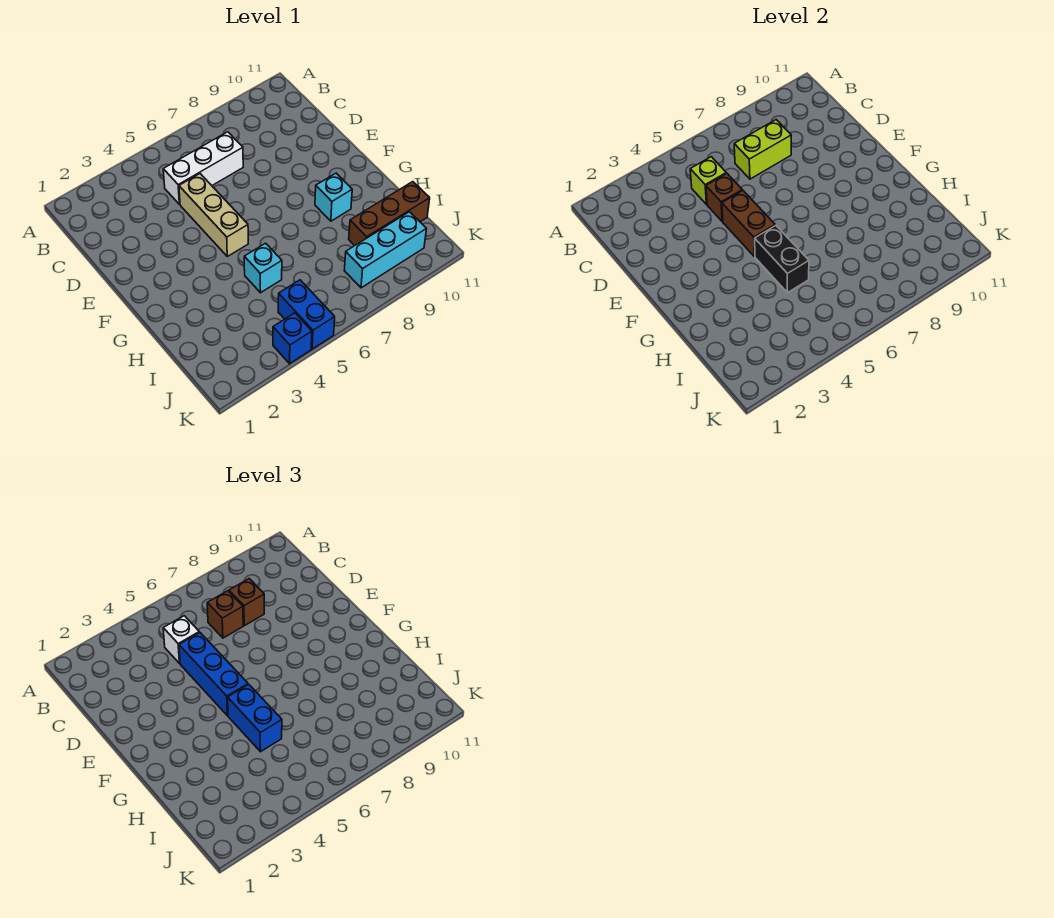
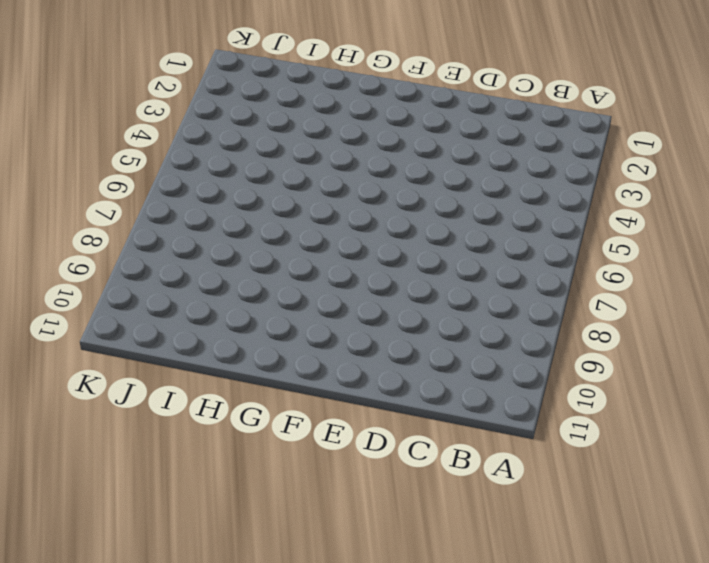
none -> white 1x3 brick [163,132,243,204]
none -> tan 1x3 brick [179,174,248,256]
none -> cyan 1x1 brick [315,173,352,221]

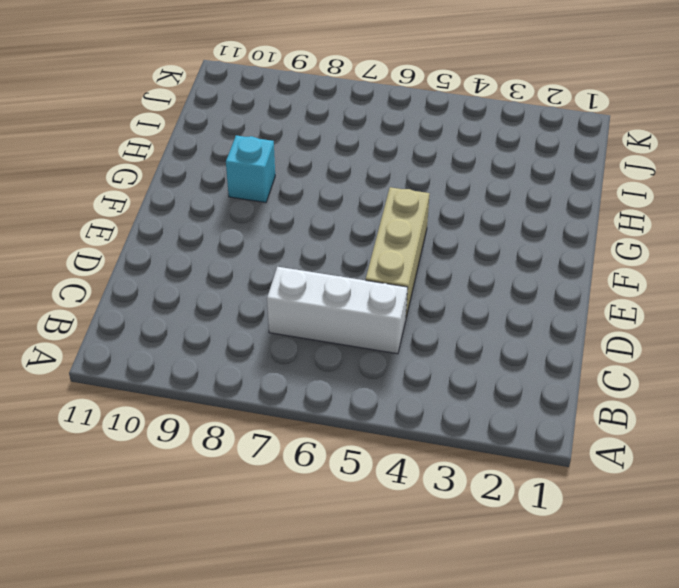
none -> cyan 1x1 brick [244,243,282,293]
none -> brown 1x3 brick [349,182,430,246]
none -> blue 1x2 brick [278,280,335,349]

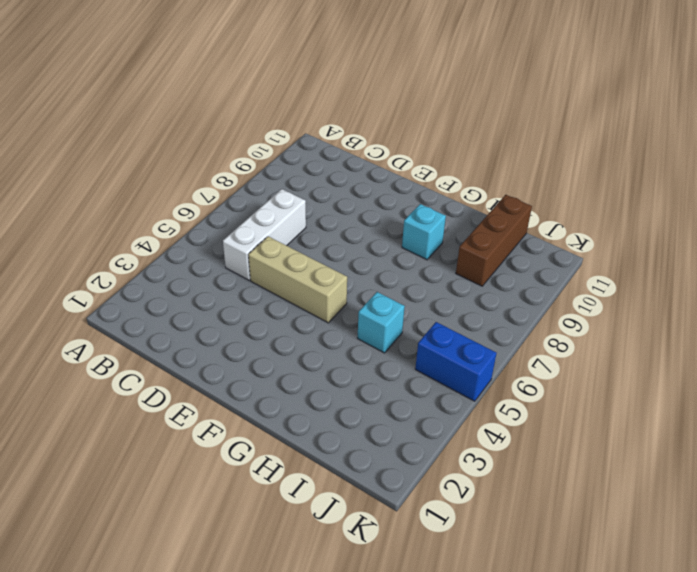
none -> cyan 1x3 brick [344,212,426,288]
none -> blue 1x1 brick [273,313,312,364]
none -> lime 1x1 brick [690,157,726,204]

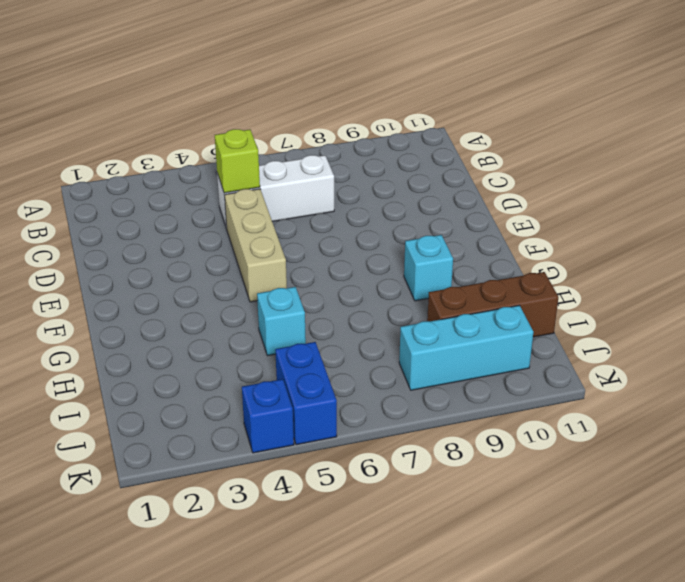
none -> lime 1x2 brick [734,120,791,179]
none -> brown 1x1 brick [706,174,742,221]
none -> brown 1x2 brick [722,191,775,256]

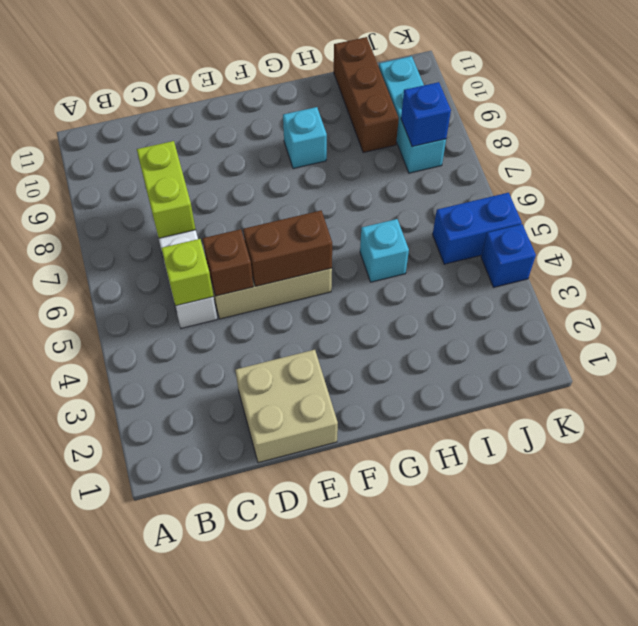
tan 2x2 brick [235,350,338,463] -> none
blue 1x1 brick [401,82,451,147] -> none
none -> black 1x2 brick [755,226,809,293]
none -> white 1x1 brick [163,616,199,663]
none -> brown 1x1 brick [207,591,243,638]

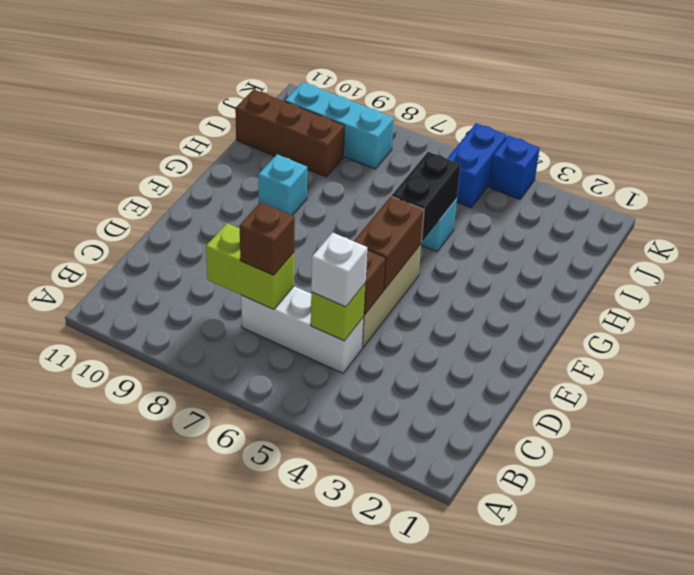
none -> brown 1x1 brick [229,579,264,626]
none -> blue 1x3 brick [179,633,248,715]
none -> blue 1x2 brick [228,685,282,752]

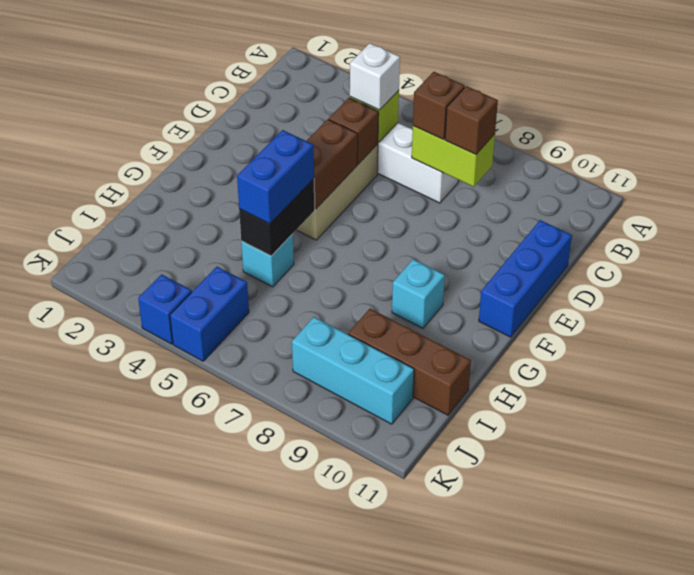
blue 1x3 brick [479,220,572,337] -> blue 1x3 brick moved to [179,633,248,715]

